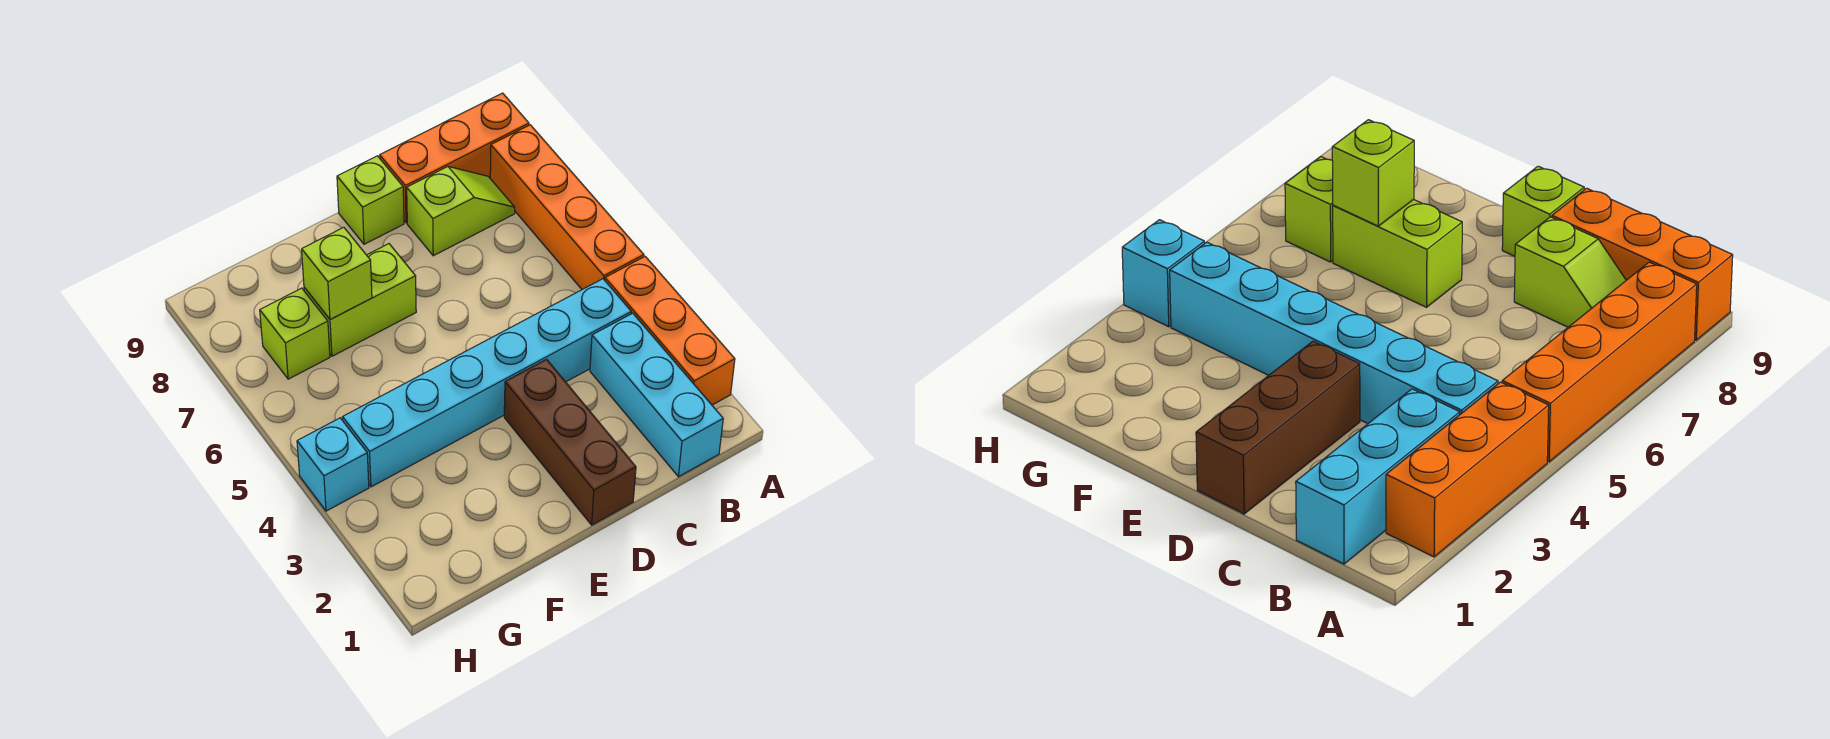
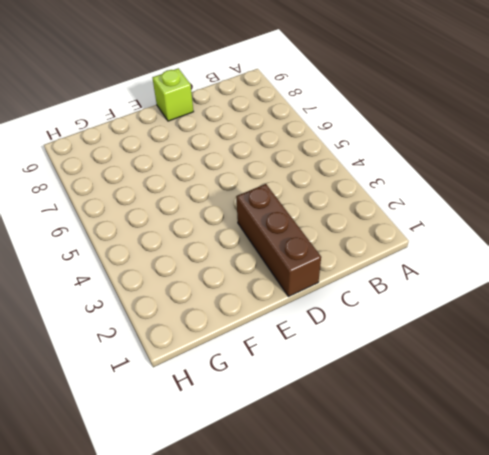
none -> orange 1x3 brick [605,256,735,405]
none -> orange 1x4 brick [490,125,644,289]
none -> orange 1x3 brick [380,93,529,223]

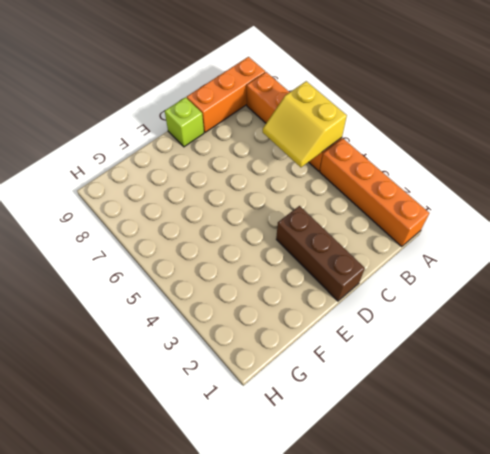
orange 1x4 brick [320,139,429,247] -> orange 1x3 brick [605,256,735,405]
yellow 2x2 slope [263,81,347,167] -> none
none -> cyan 1x3 brick [590,313,723,477]
none -> cyan 1x6 brick [343,279,631,487]
none -> lime 1x2 slope [407,167,515,256]

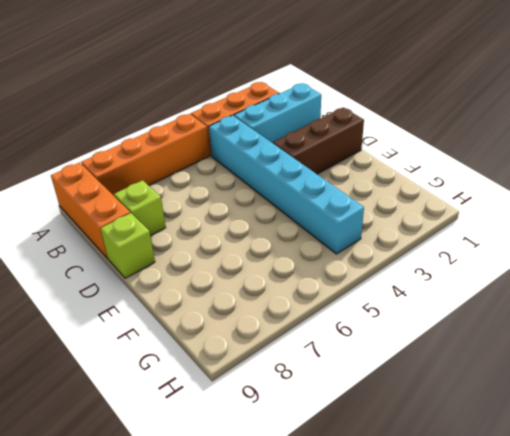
none -> lime 1x2 brick [304,244,416,356]
none -> lime 1x1 brick [260,288,330,379]
none -> cyan 1x1 brick [297,418,369,511]

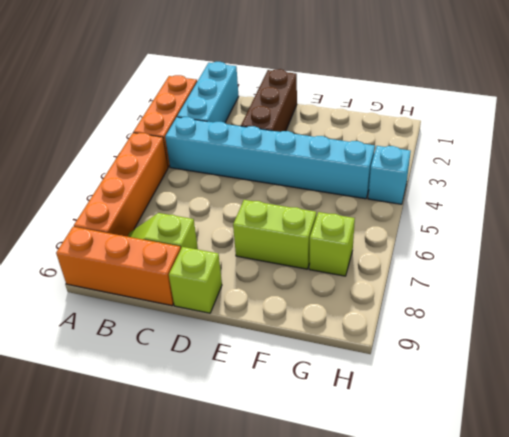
none -> lime 1x1 brick [302,227,372,320]

